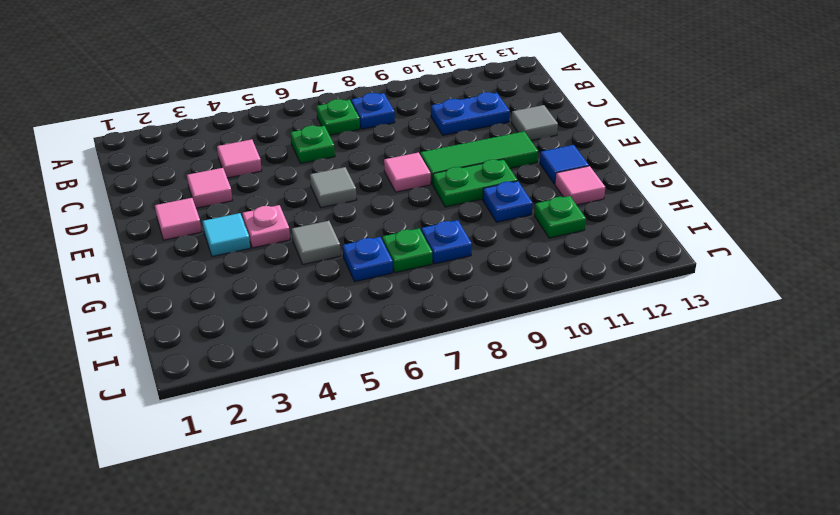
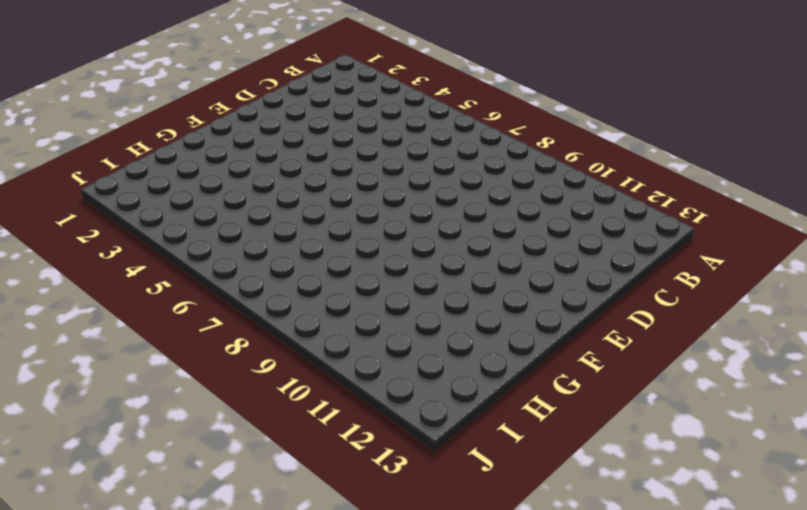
none -> green 1x1 plate [317,99,360,135]
none -> blue 1x1 plate [351,93,395,129]
none -> pink 1x1 tile [217,139,262,178]

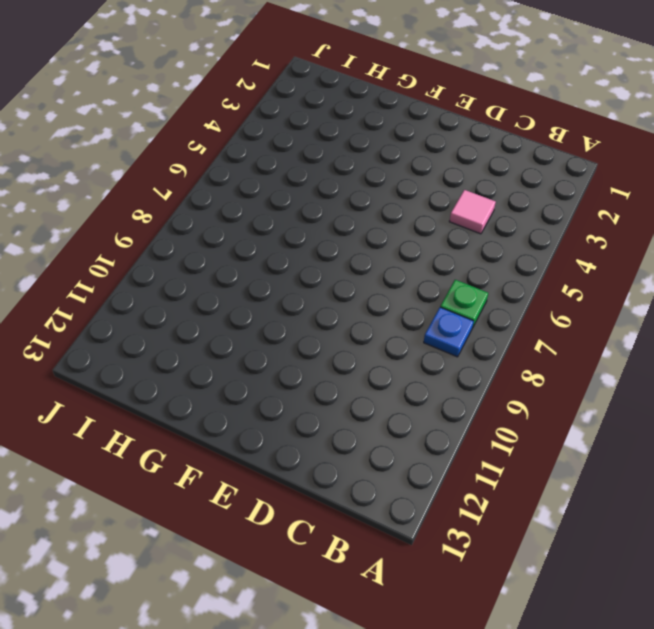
none -> green 1x1 plate [290,125,335,163]
none -> blue 1x2 plate [431,92,510,135]
none -> pink 1x1 tile [187,168,233,208]

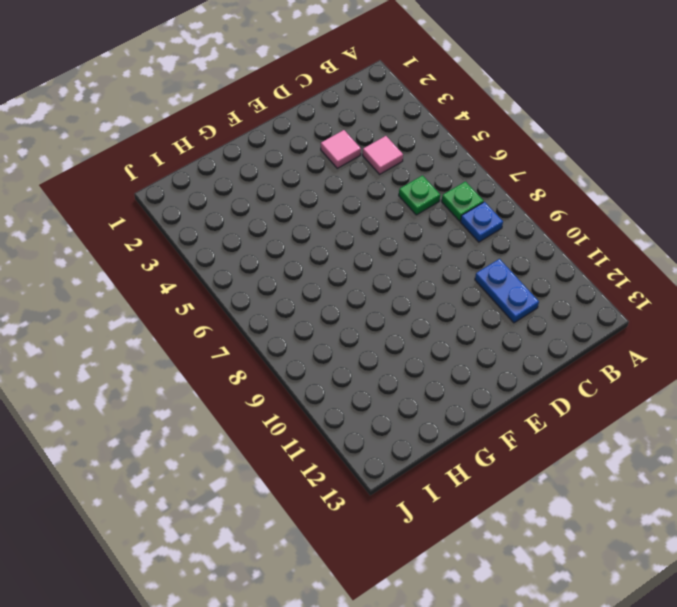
none -> grey 1x1 tile [511,105,558,140]
none -> pink 1x1 tile [155,198,202,240]
none -> grey 1x1 tile [310,167,357,208]

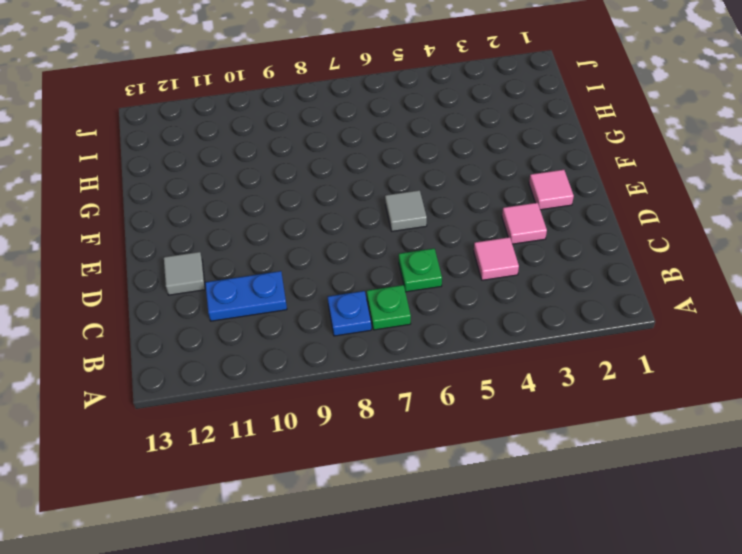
none -> pink 1x1 tile [384,153,431,192]
none -> green 1x3 tile [420,131,538,184]
none -> cyan 1x1 tile [202,213,250,256]

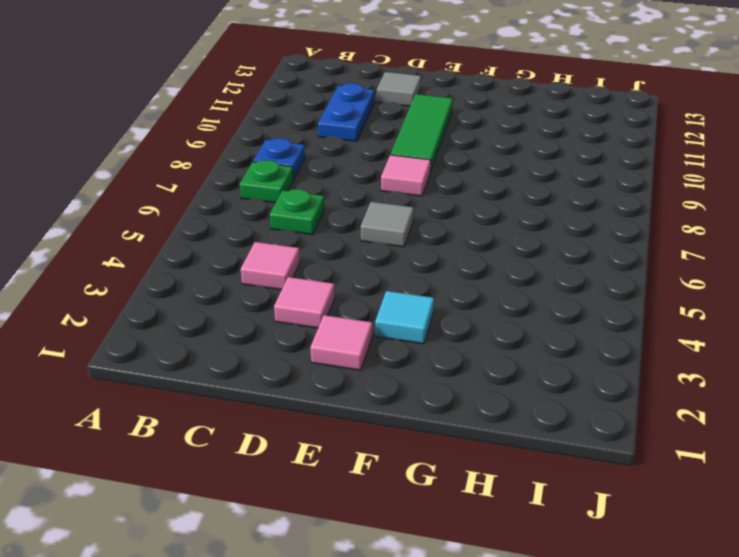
none -> pink 1x1 plate [242,205,290,248]
none -> green 1x2 plate [433,159,517,207]
none -> blue 1x1 tile [540,145,589,184]

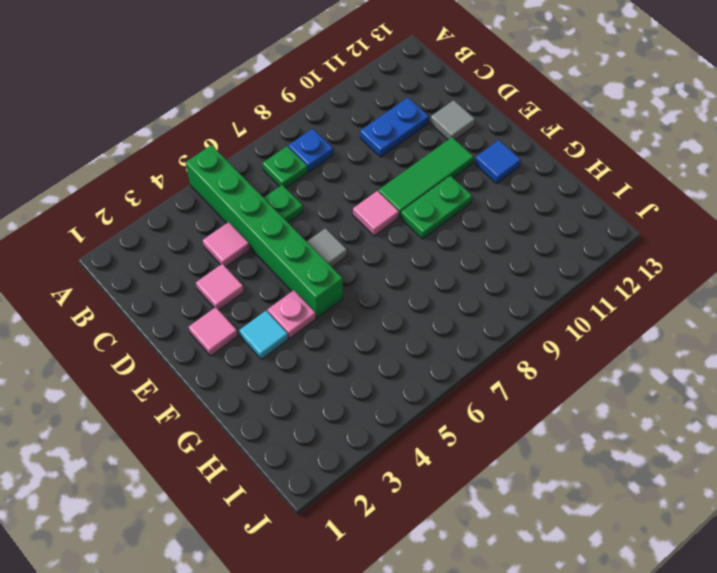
green 1x6 brick [186,145,343,318] -> none
none -> grey 1x1 tile [292,221,341,264]
none -> blue 1x1 plate [483,181,533,222]
none -> pink 1x1 tile [555,166,605,205]

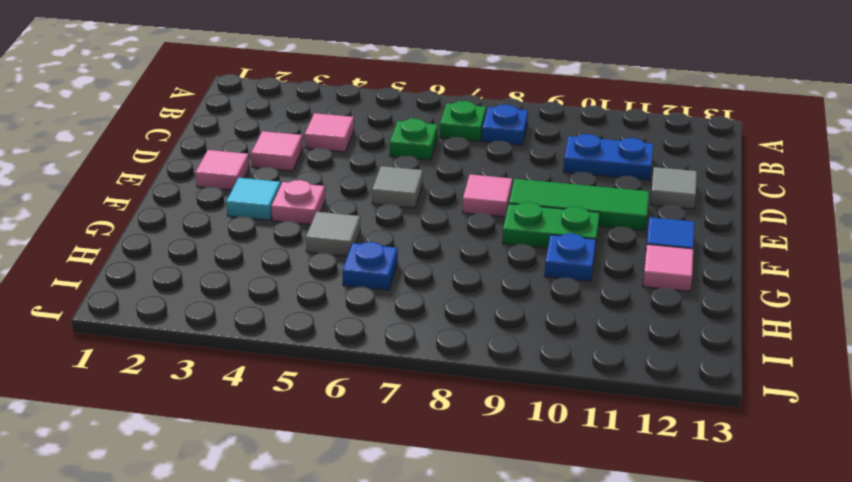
none -> green 1x1 plate [382,228,432,273]
none -> blue 1x1 plate [421,220,472,264]
none -> green 1x1 plate [534,196,586,238]

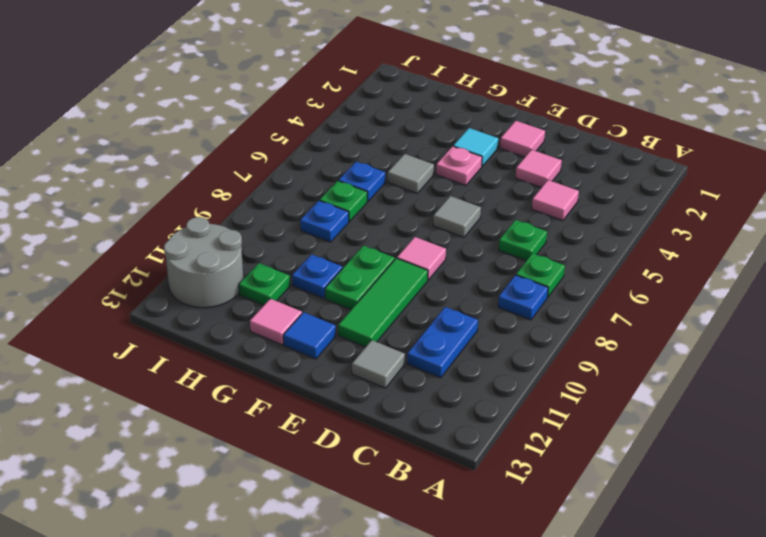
grey 2x2 round brick [164,217,243,308] -> none

